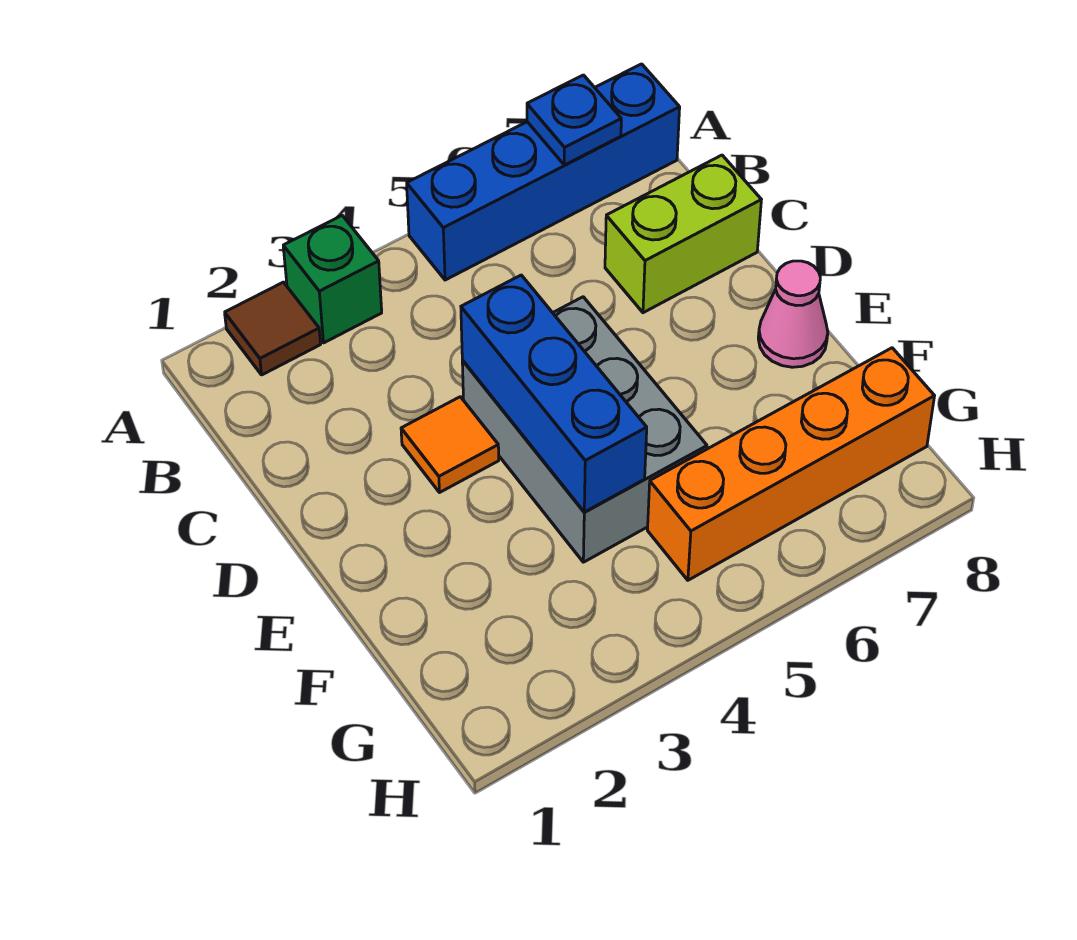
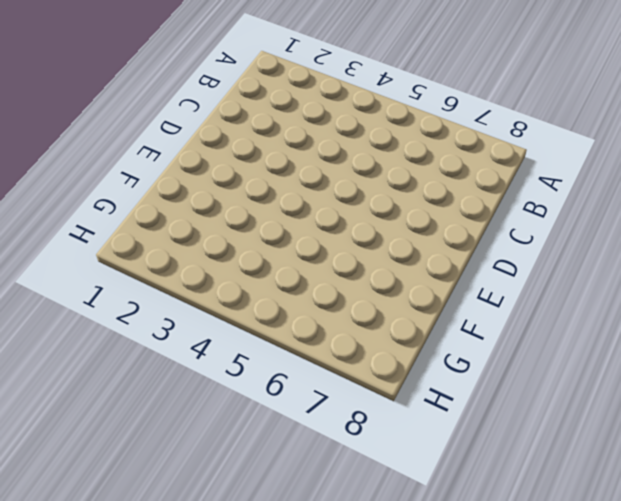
none -> brown 1x1 tile [225,282,321,375]
none -> green 1x1 brick [283,216,382,343]

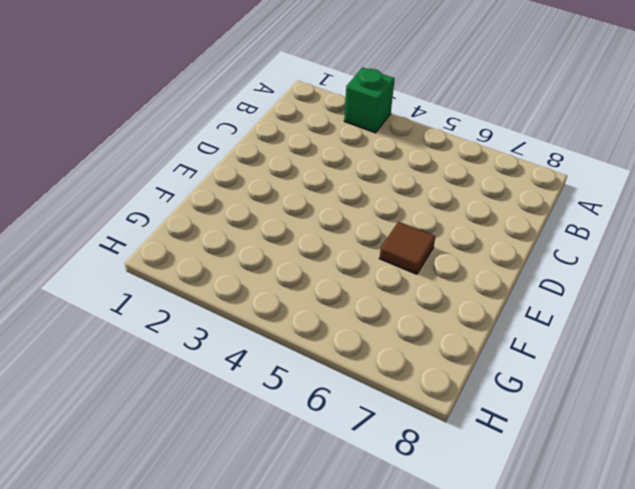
brown 1x1 tile [379,222,435,274] -> brown 1x1 tile moved to [225,282,321,375]
none -> blue 1x4 brick [407,64,680,280]
none -> lime 1x2 brick [605,155,761,313]

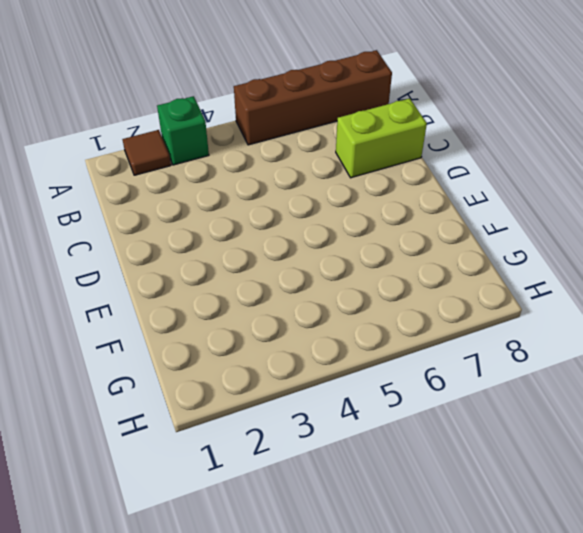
brown 1x4 brick [234,50,392,145] -> blue 1x4 brick [407,64,680,280]
none -> orange 1x1 tile [401,397,499,493]
none -> grey 2x3 brick [462,297,707,562]

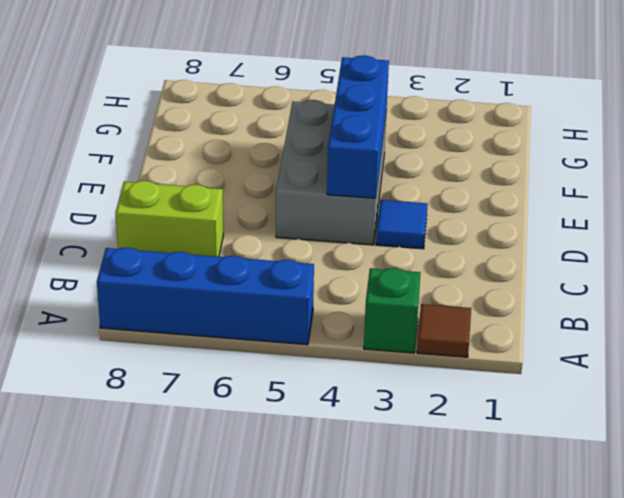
blue 1x1 tile [376,200,428,249] -> orange 1x1 tile [401,397,499,493]
none -> pink 1x1 cone [758,261,828,367]
none -> orange 1x4 brick [648,348,935,580]

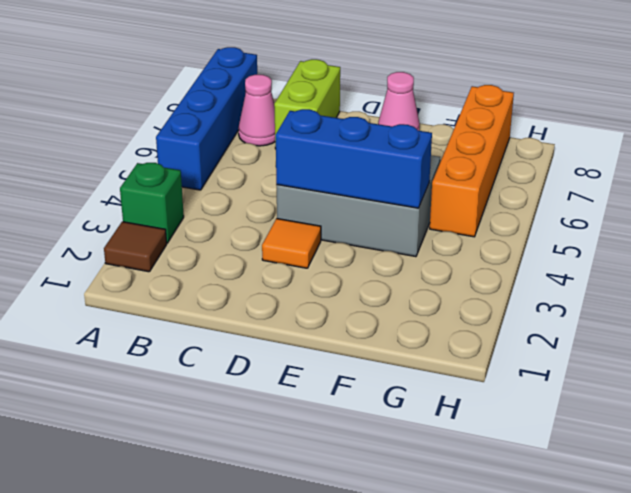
pink 1x1 cone [238,75,275,146] -> none
none -> blue 1x1 plate [527,75,621,165]

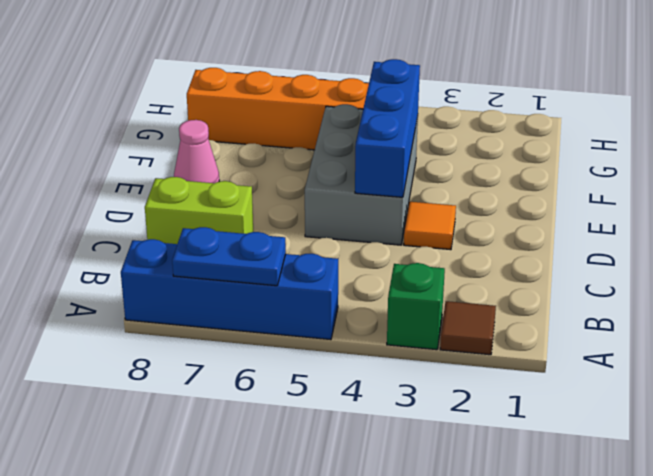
blue 1x2 plate [172,227,286,286] -> blue 1x1 plate [527,75,621,165]

